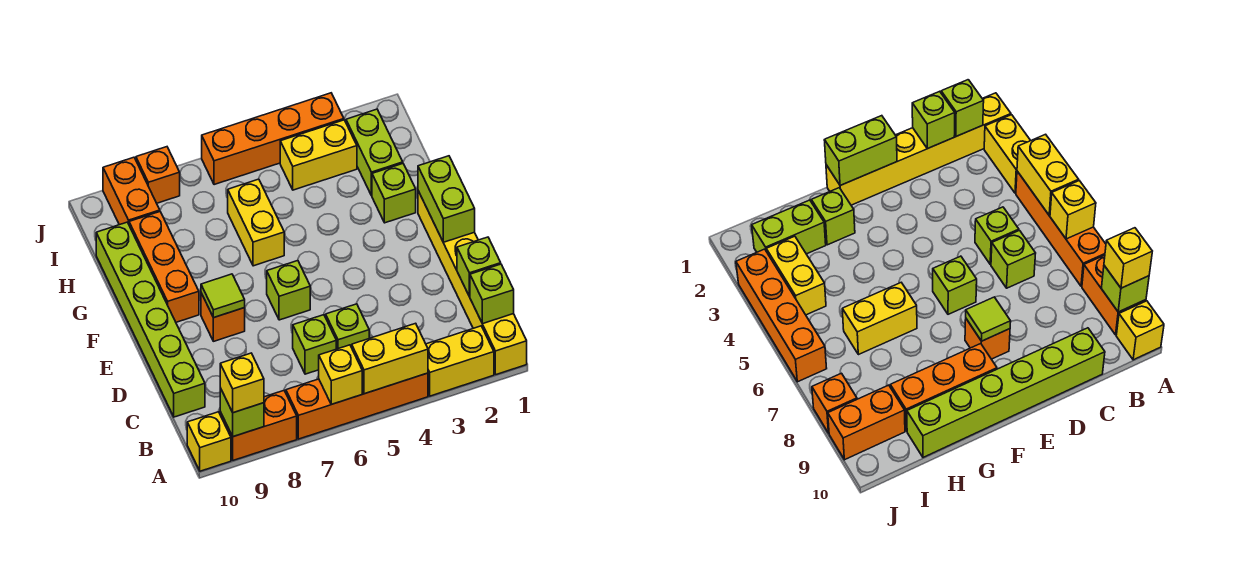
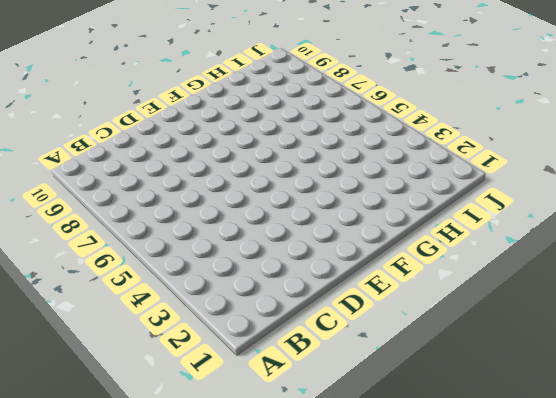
none -> yellow 1x6 brick [418,191,527,375]
none -> yellow 1x2 brick [426,326,494,396]
none -> orange 1x4 brick [286,373,428,439]

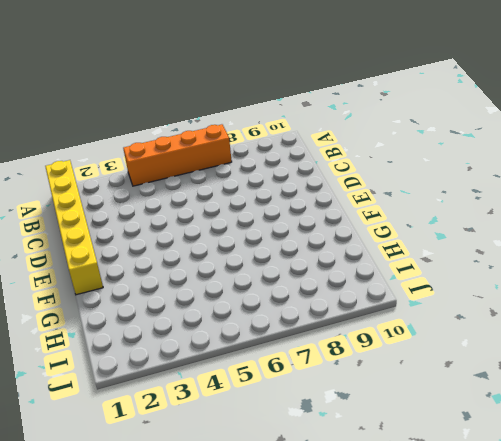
none -> yellow 1x2 brick [426,326,494,396]
none -> orange 1x2 brick [220,390,297,460]
none -> yellow 1x1 brick [187,412,231,471]

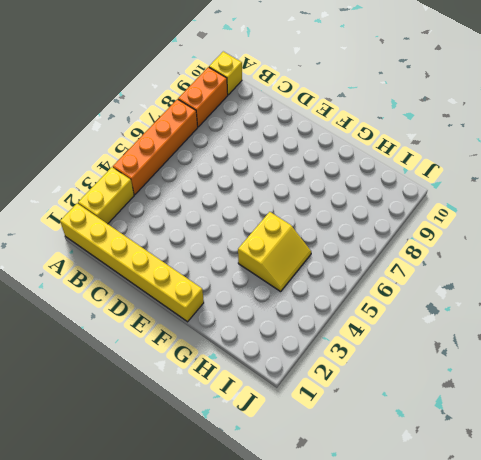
yellow 2x2 slope [238,212,311,291] -> none
none -> lime 1x1 brick [326,304,369,349]
none -> lime 1x1 brick [293,315,336,374]
none -> lime 1x6 brick [96,222,205,417]

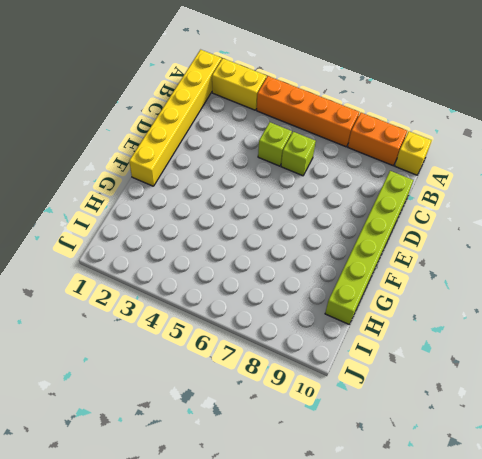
none -> lime 1x1 brick [267,261,310,320]
none -> orange 1x1 brick [201,293,245,341]
none -> orange 1x3 brick [129,212,199,322]

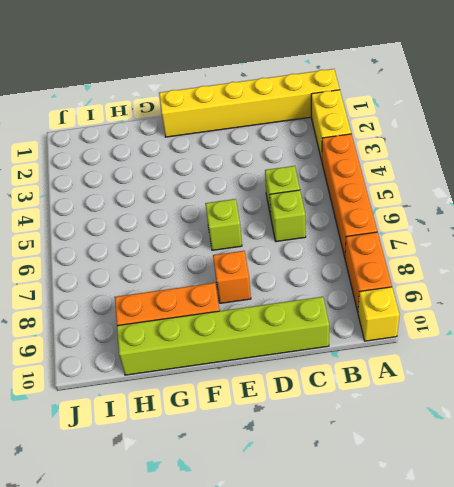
none -> lime 1x1 brick [372,164,416,223]
none -> yellow 1x2 brick [228,179,284,266]
none -> lime 1x2 brick [346,109,403,196]

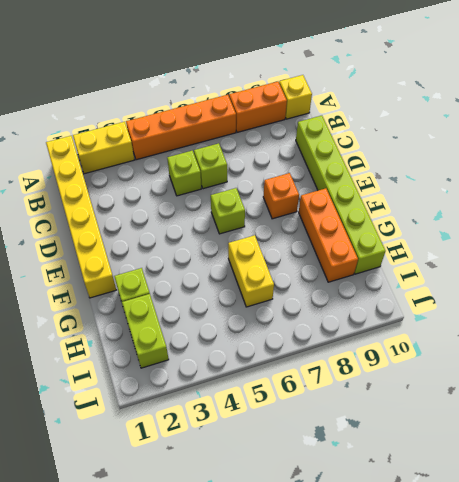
none -> yellow 1x2 brick [280,120,357,190]
none -> orange 1x2 brick [103,157,160,225]
none -> orange 1x4 brick [202,93,344,185]

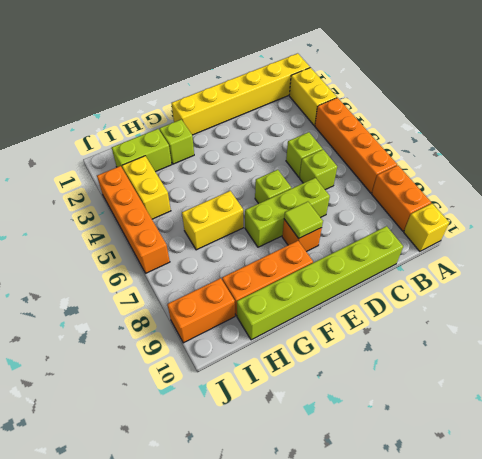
lime 1x3 brick [245,178,330,247] -> none
none -> orange 1x1 brick [136,147,180,203]
none -> yellow 1x2 brick [352,323,428,394]
none -> yellow 1x1 brick [319,345,362,404]

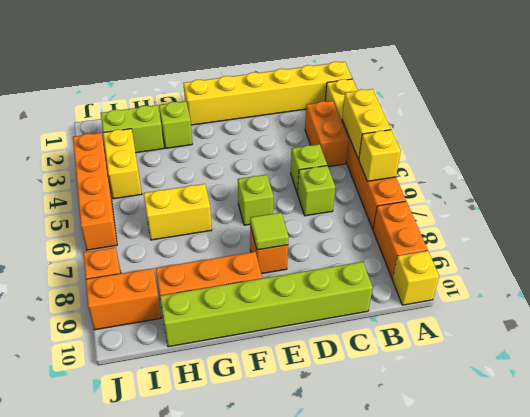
orange 1x2 brick [305,101,348,167] -> none
none -> lime 1x1 brick [220,388,264,437]
none -> lime 1x1 brick [470,264,514,324]
none -> lime 1x1 brick [457,237,501,297]

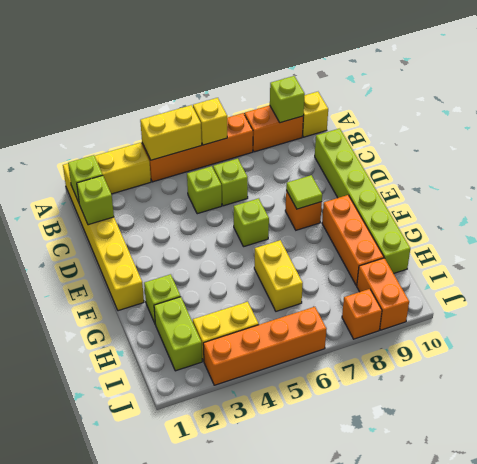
none -> lime 1x2 brick [418,156,475,242]
none -> yellow 1x1 brick [220,353,264,413]

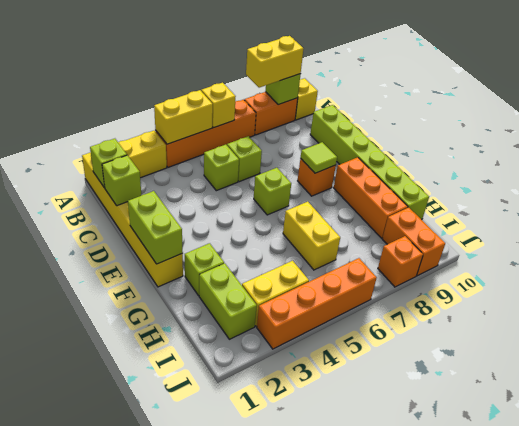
yellow 1x2 brick [246,36,304,88] -> yellow 1x1 brick [220,353,264,413]

